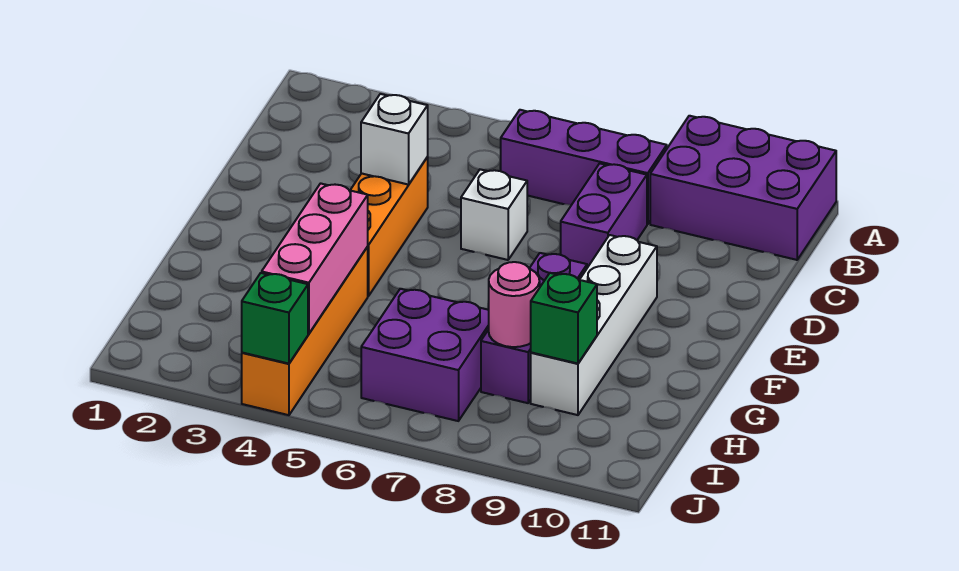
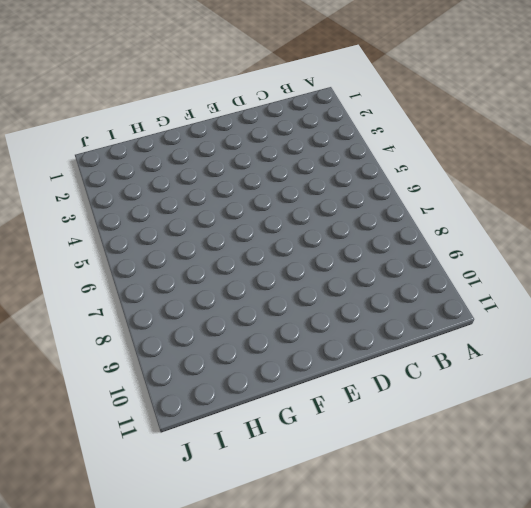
none -> purple 2x3 brick [650,116,836,260]
none -> purple 1x3 brick [501,110,667,224]
none -> purple 1x2 brick [561,163,647,268]

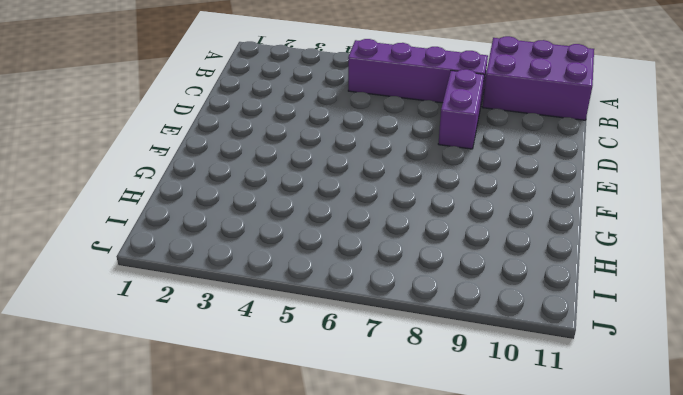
purple 1x4 brick [348,39,488,103] -> purple 1x3 brick [501,110,667,224]
none -> orange 1x3 brick [350,157,428,296]
none -> white 1x1 brick [461,169,527,260]
none -> white 1x4 brick [531,235,657,415]

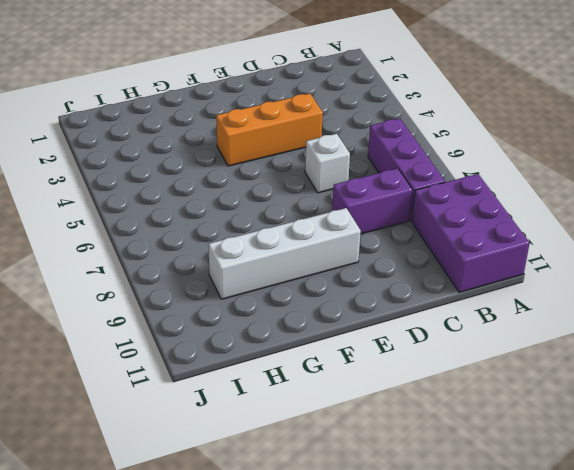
none -> purple 1x3 brick [481,253,587,403]
none -> orange 1x4 brick [242,247,368,415]
none -> purple 2x2 brick [361,289,489,421]

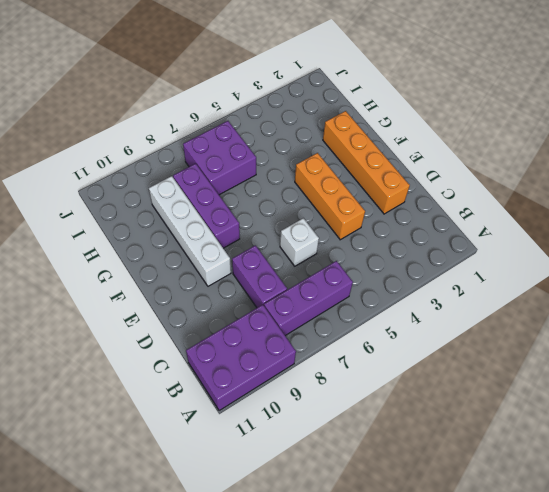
orange 1x4 brick [323,111,410,214] -> orange 1x4 brick moved to [242,247,368,415]
none -> white 1x1 brick [361,94,428,185]
none -> pink 1x3 brick [262,183,368,334]
none -> pink 1x1 round brick [489,262,540,347]

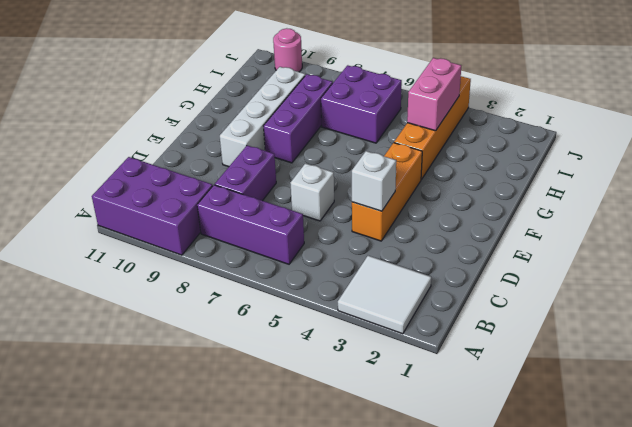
white 2x2 tile [338,256,431,334] -> none
pink 1x2 brick [407,58,461,131] -> pink 1x3 brick [262,183,368,334]
pink 1x1 round brick [273,28,302,72] -> pink 1x1 round brick moved to [489,262,540,347]
none -> green 1x1 brick [531,273,597,363]
none -> green 1x1 brick [242,273,308,364]

